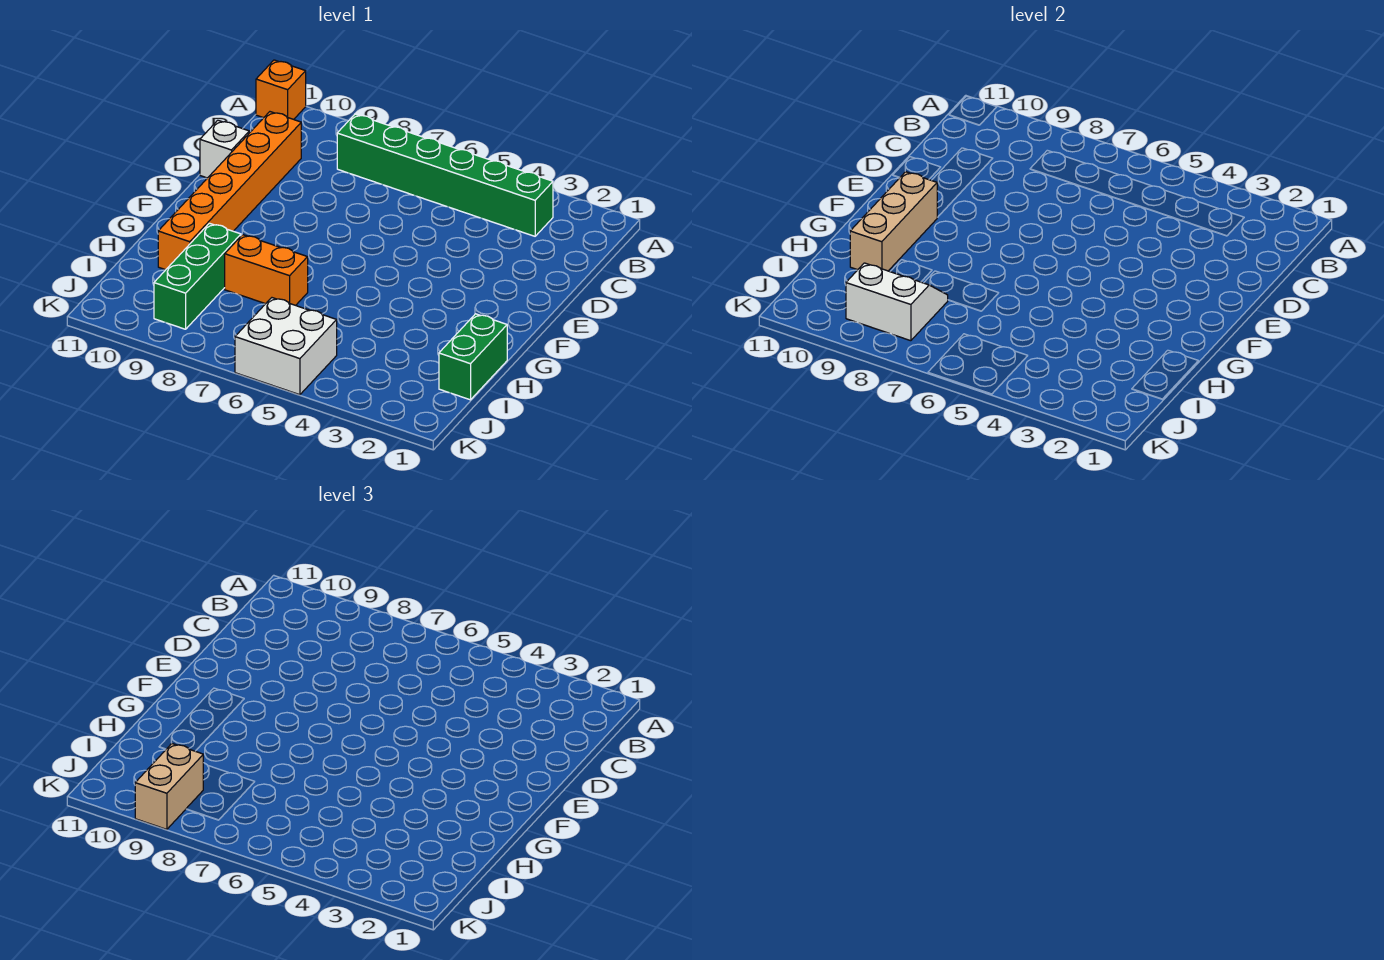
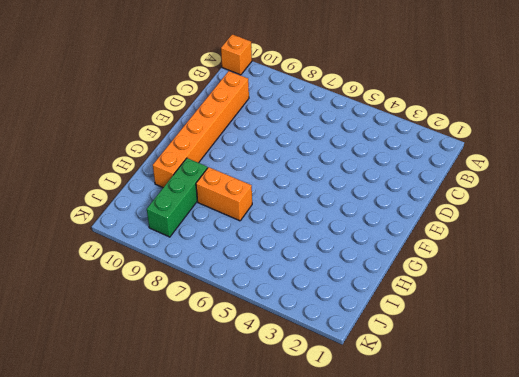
none -> green 1x6 brick [337,114,553,236]
none -> white 1x1 brick [200,120,249,178]

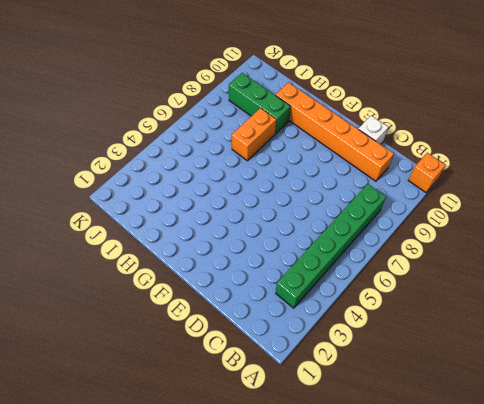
none -> green 1x2 brick [439,314,507,400]
none -> white 2x2 brick [235,298,337,395]

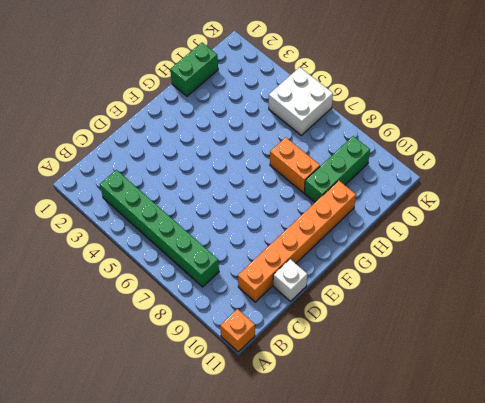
none -> tan 1x3 brick [850,172,937,271]
none -> white 2x2 slope [846,263,948,341]

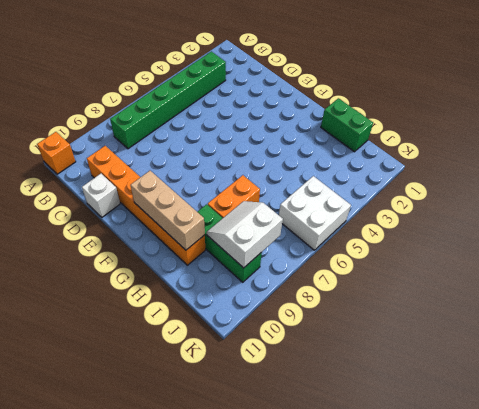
none -> tan 1x2 brick [135,744,203,829]

